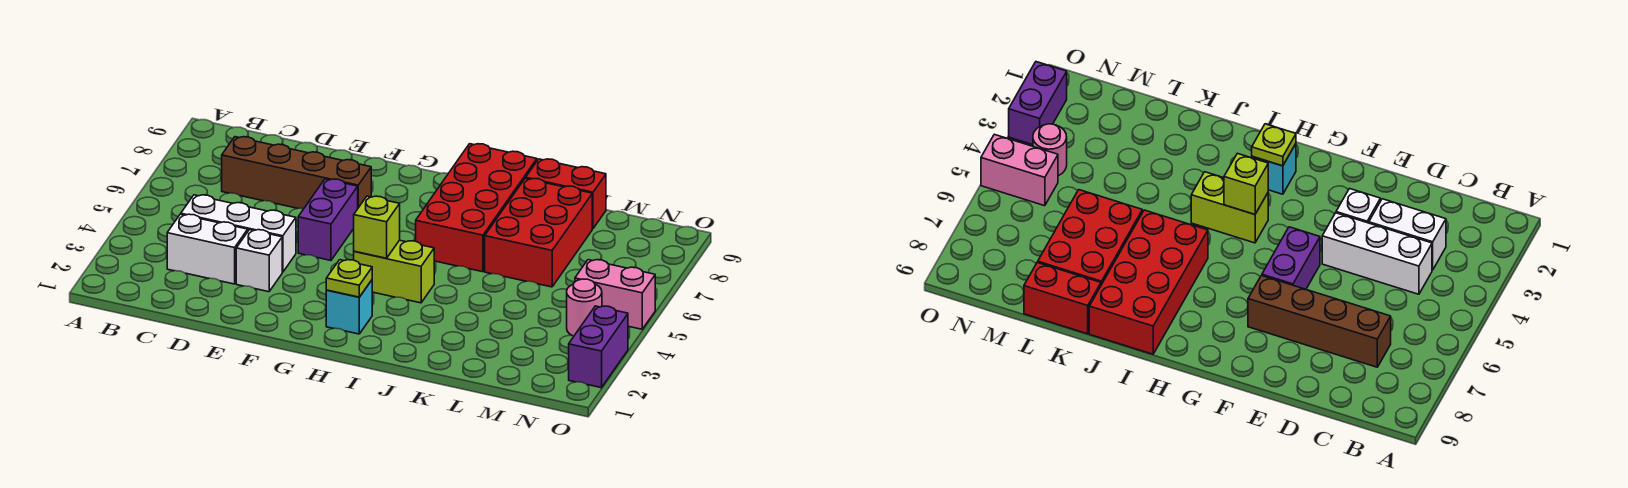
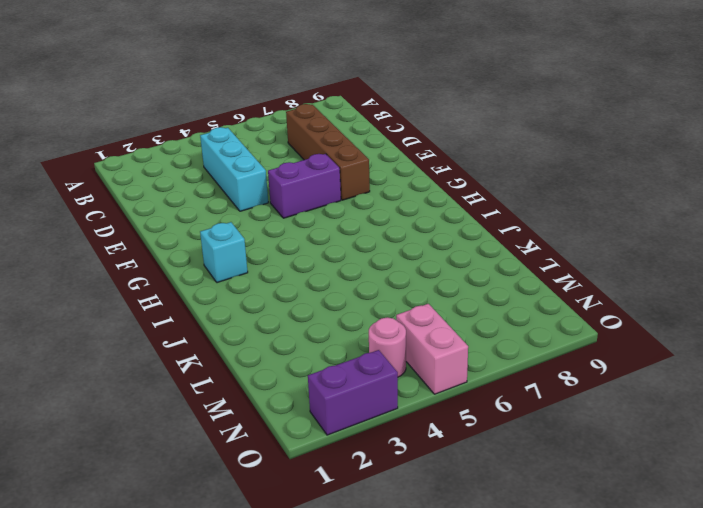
cyan 1x3 brick [200,127,268,211] -> white 1x3 brick [181,195,296,272]
none -> white 1x2 brick [167,214,248,284]
none -> white 1x1 brick [236,230,282,292]
none -> lime 1x2 brick [354,240,434,303]

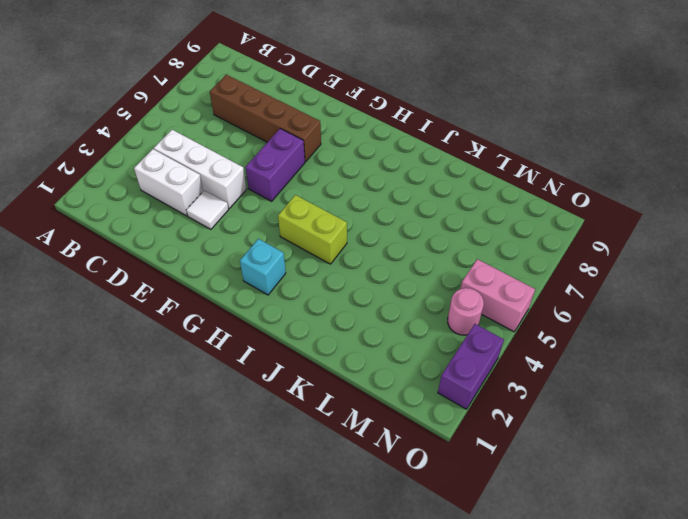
white 1x1 tile [186,190,229,229] -> white 1x1 brick [236,230,282,292]
none -> red 2x4 brick [416,144,537,272]
none -> red 2x3 brick [485,178,592,287]
none -> red 1x2 brick [526,159,606,229]

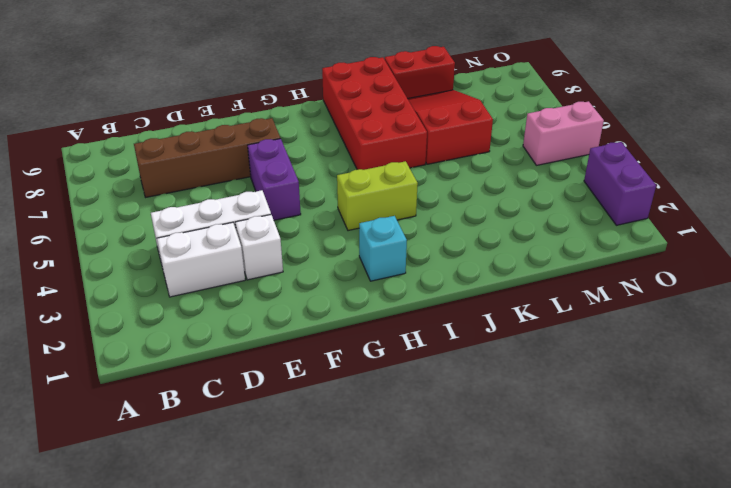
red 2x3 slope [408,90,493,164] -> red 2x3 brick [485,178,592,287]
none -> pink 1x1 round brick [567,279,602,336]
none -> lime 1x1 plate [326,260,372,297]
none -> lime 1x1 brick [354,196,400,258]

